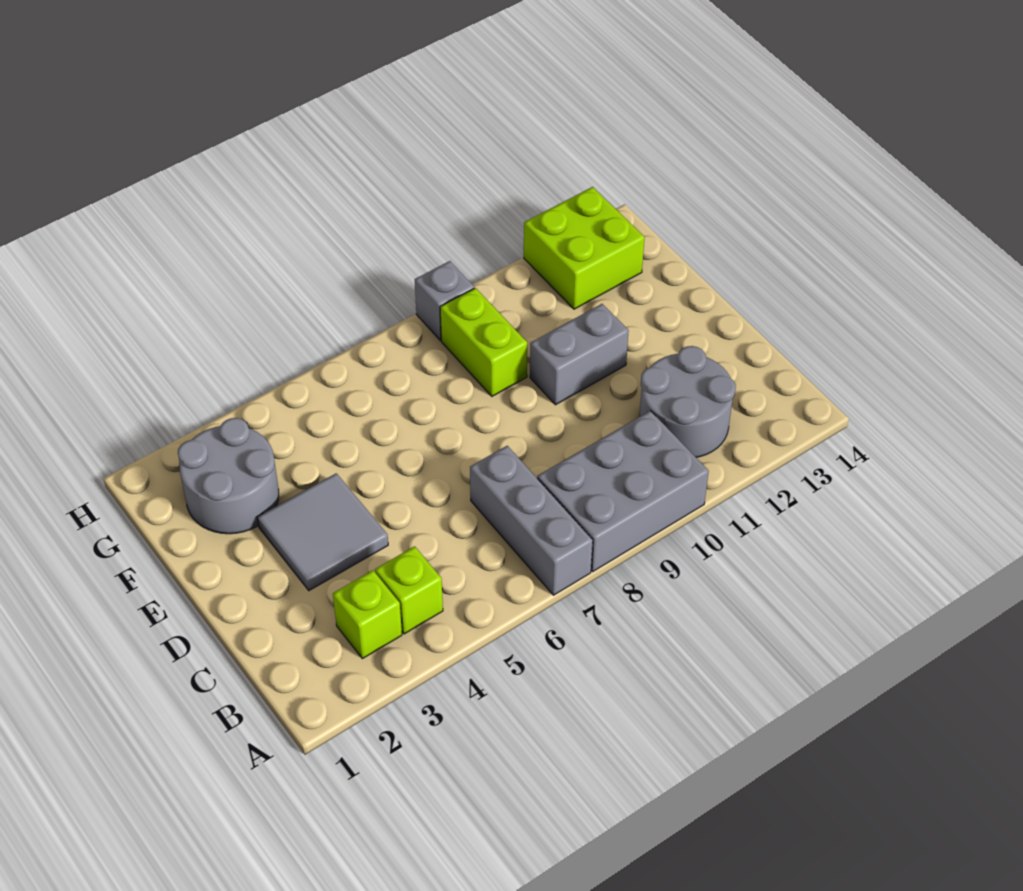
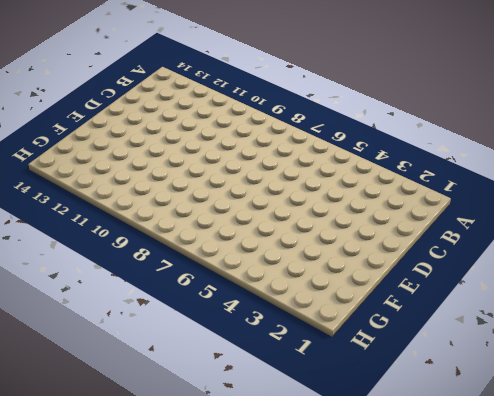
none -> grey 1x3 brick [470,446,593,595]
none -> grey 2x3 brick [537,411,709,572]

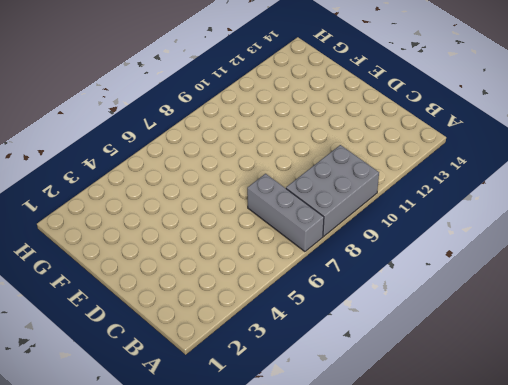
none -> lime 1x1 brick [333,570,402,659]
none -> lime 1x1 brick [375,546,443,634]

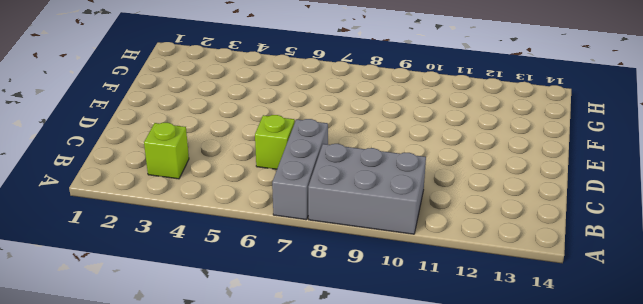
lime 1x1 brick [255,115,295,169] -> lime 1x1 brick moved to [375,546,443,634]
none -> grey 2x2 round brick [639,346,736,457]
none -> grey 2x2 tile [257,473,388,591]

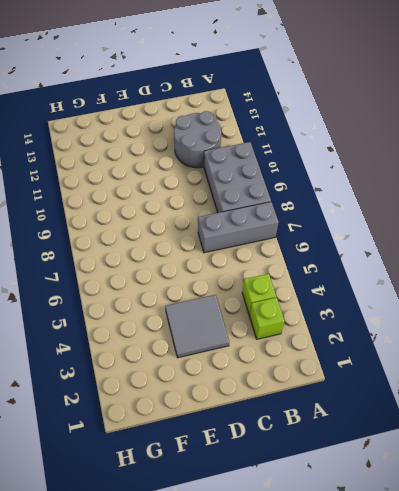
none -> grey 1x2 brick [530,304,629,405]
none -> grey 2x2 round brick [178,418,279,534]

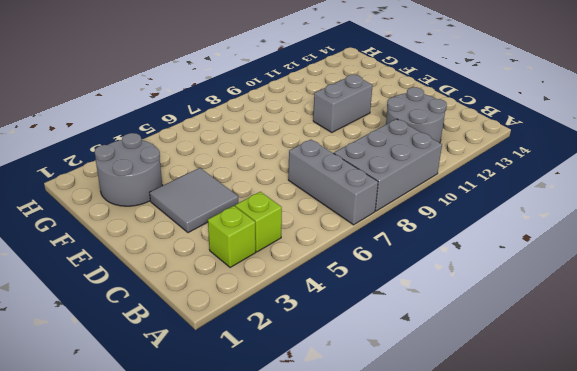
none -> lime 1x2 brick [440,288,527,396]
none -> lime 2x2 brick [524,187,645,309]

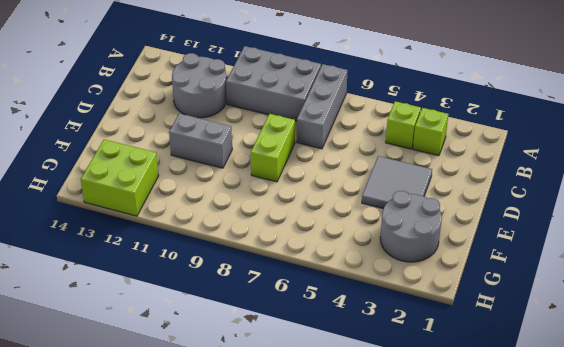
lime 1x2 brick [251,114,295,182] -> lime 1x2 brick moved to [440,288,527,396]
none -> grey 1x1 brick [415,261,474,340]

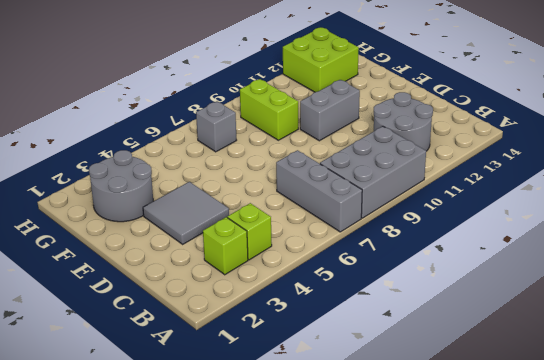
grey 1x1 brick [196,101,237,152] -> grey 1x1 brick moved to [415,261,474,340]

